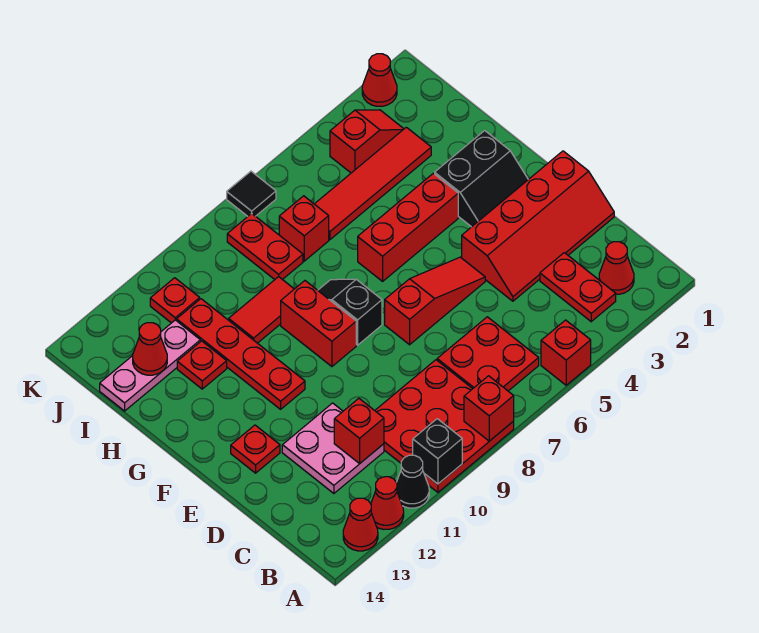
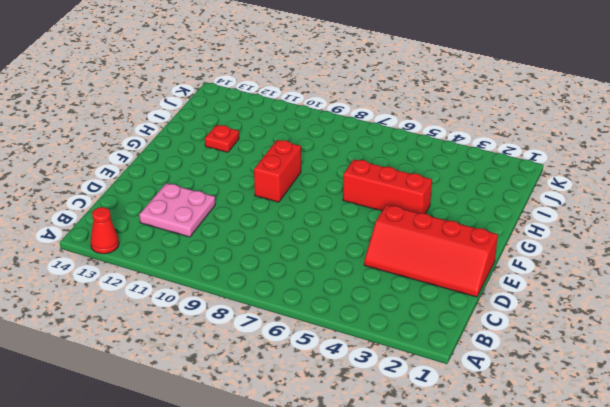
none -> red 1x1 brick [541,320,591,385]
none -> red 3x3 plate [375,360,514,492]
none -> black 1x1 cone [396,455,429,508]
none -> red 1x1 cone [371,477,404,529]

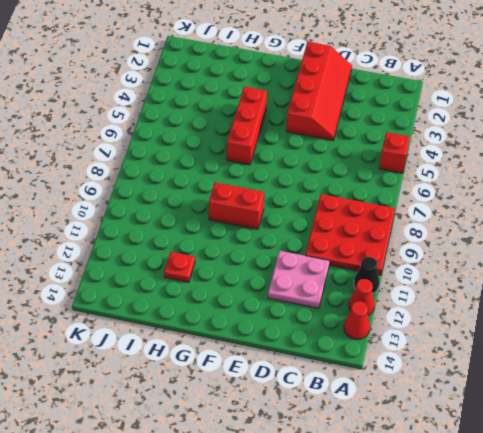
none -> red 1x1 cone [599,242,634,294]
none -> red 1x2 plate [540,253,616,322]
none -> red 2x2 plate [437,317,539,391]
none -> red 1x3 slope [385,257,485,345]

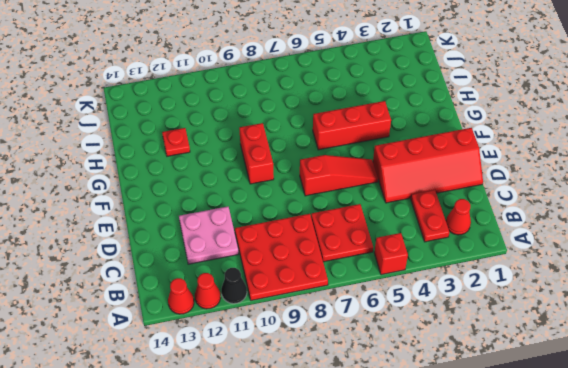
none -> red 1x1 plate [231,425,280,473]
none -> black 2x2 slope [435,131,528,227]
none -> black 1x2 slope [318,279,382,345]
none -> red 1x4 plate [177,299,305,409]

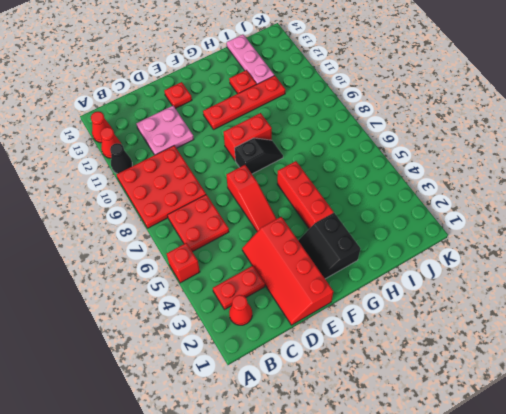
none -> red 1x2 tile [229,277,294,343]
none -> red 1x4 tile [315,127,431,240]
none -> red 1x1 brick [279,196,329,261]
none -> red 1x2 plate [227,213,303,280]

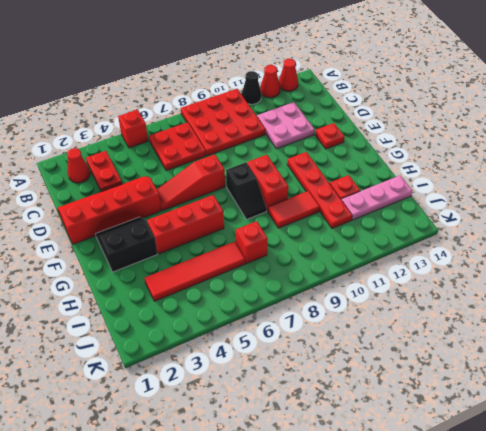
none -> red 1x2 plate [227,213,303,280]
none -> red 1x2 slope [330,110,404,173]
none -> red 1x1 plate [150,278,200,323]
none -> red 1x1 cone [362,54,397,106]

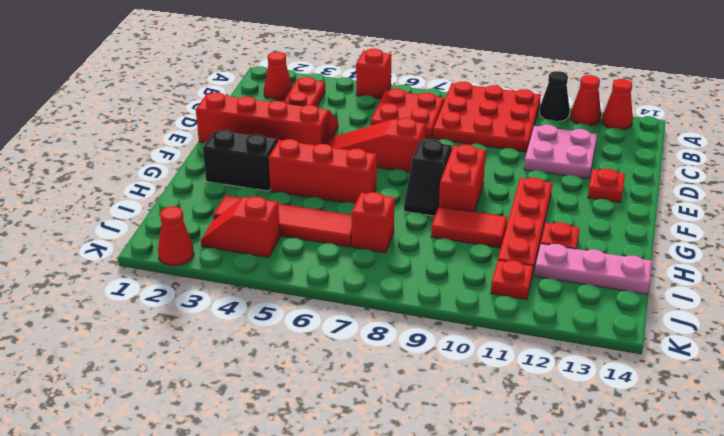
none -> red 1x2 plate [227,213,303,280]
none -> black 1x1 tile [227,171,276,216]
none -> red 1x1 brick [464,376,514,441]
none -> black 1x1 brick [413,419,462,484]

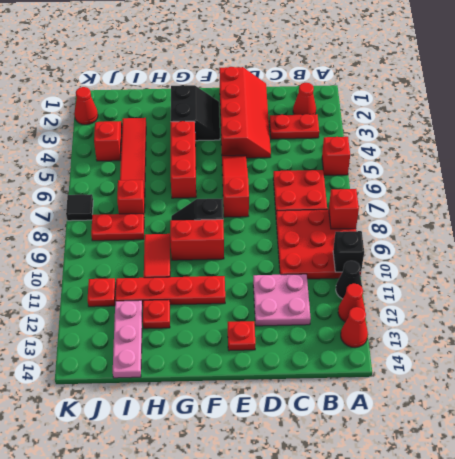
none -> red 1x1 brick [334,398,384,464]
none -> red 1x1 cone [133,323,167,375]

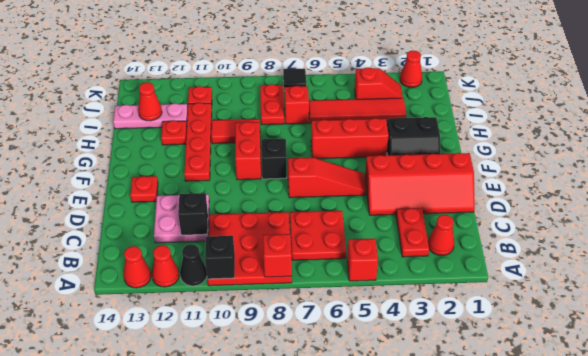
black 1x1 brick [178,193,208,235] -> red 1x1 brick [334,398,384,464]

